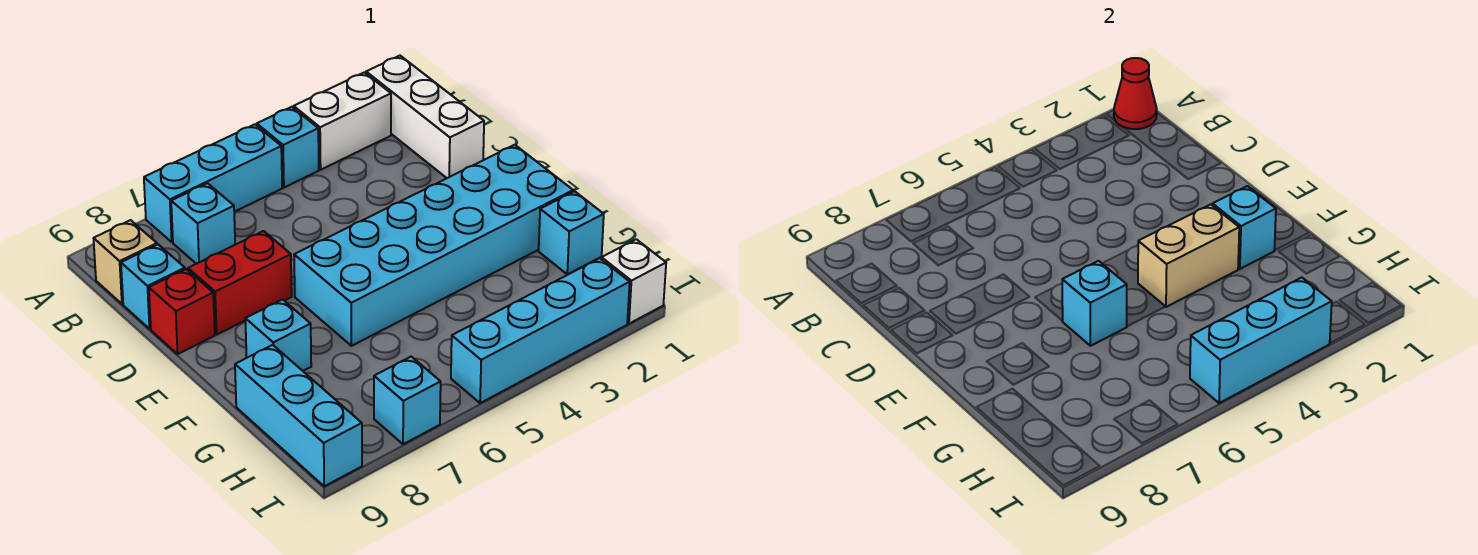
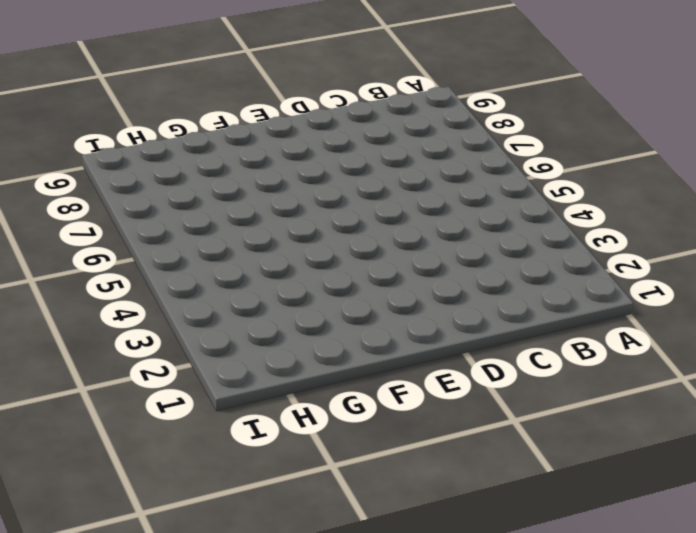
none -> white 1x3 brick [366,56,484,178]
none -> white 1x2 brick [294,72,391,170]
none -> cyan 1x1 brick [257,107,319,187]

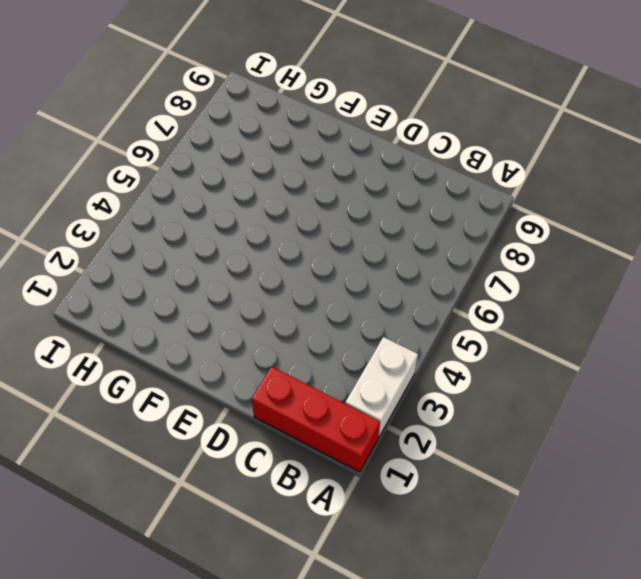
red 1x3 brick [252,367,380,472] -> white 1x3 brick [366,56,484,178]
none -> cyan 1x1 brick [257,107,319,187]
none -> cyan 1x3 brick [144,124,282,242]
none -> cyan 1x1 brick [171,183,235,264]

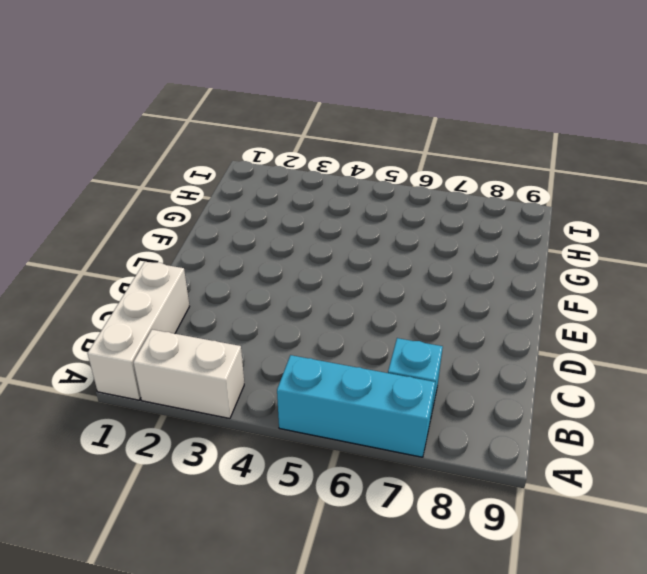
none -> cyan 1x1 brick [257,107,319,187]
none -> tan 1x1 brick [94,220,157,304]
none -> cyan 1x1 brick [121,244,185,329]

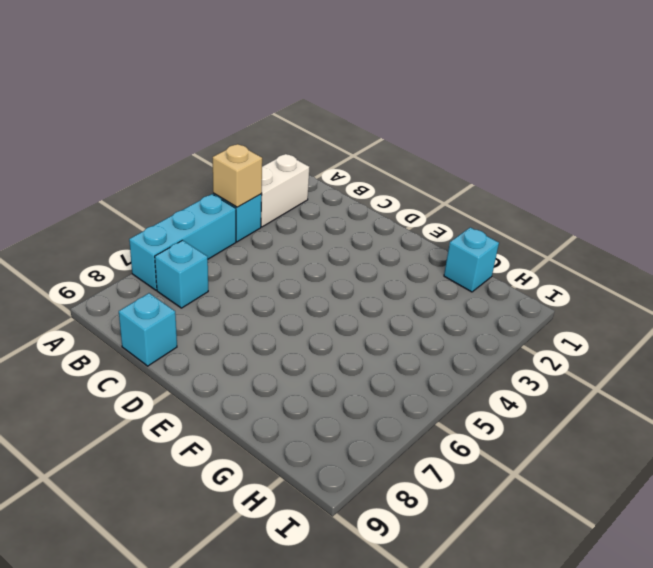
tan 1x1 brick [213,144,262,207] -> tan 1x1 brick moved to [94,220,157,304]
none -> white 1x3 brick [366,56,484,178]
none -> red 1x2 brick [188,231,292,334]
none -> red 1x1 brick [149,269,215,354]

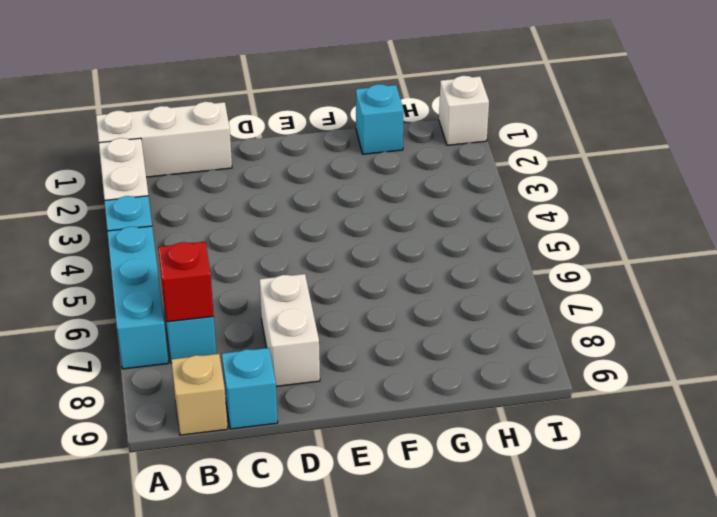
red 1x1 brick [158,242,214,322] -> red 1x1 brick moved to [149,269,215,354]
white 1x2 brick [259,274,320,386] -> red 1x2 brick [188,231,292,334]
none -> cyan 2x6 brick [294,145,573,346]
none -> cyan 1x1 brick [245,300,311,371]
none -> cyan 1x3 brick [235,345,362,486]

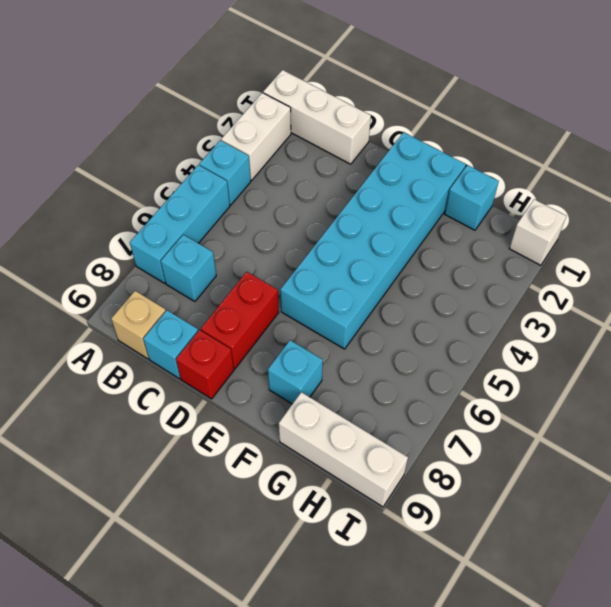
white 1x3 brick [279,392,408,507] -> cyan 1x3 brick [235,345,362,486]
none -> cyan 1x4 brick [451,258,630,403]
none -> cyan 1x1 brick [374,357,441,444]
none -> red 1x1 cone [1114,58,1157,129]

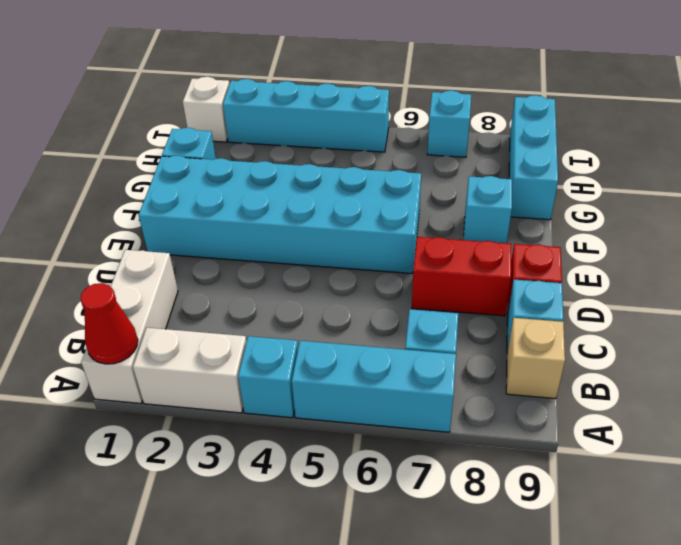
none -> cyan 1x1 brick [1213,186,1276,269]
none -> tan 1x2 brick [1138,204,1239,307]
none -> cyan 1x1 brick [1062,261,1127,346]

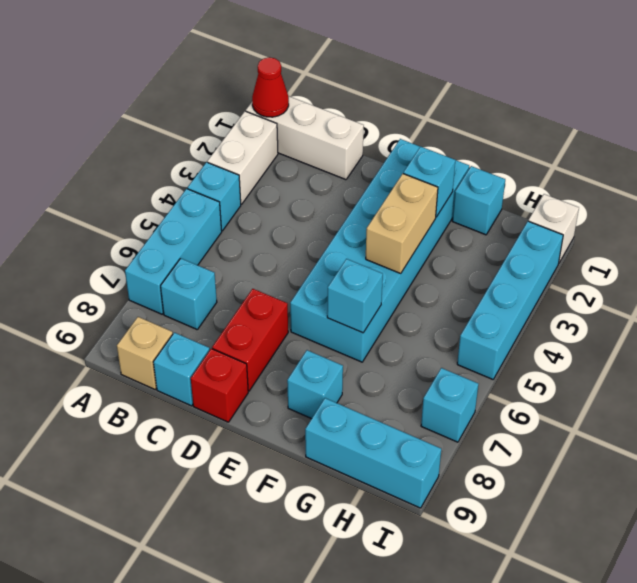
none -> cyan 1x3 brick [1190,278,1332,403]

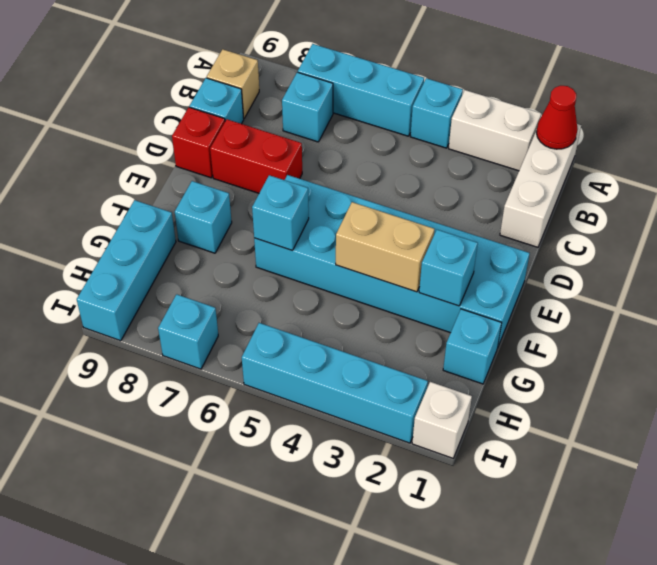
none -> cyan 1x3 brick [1190,278,1332,403]

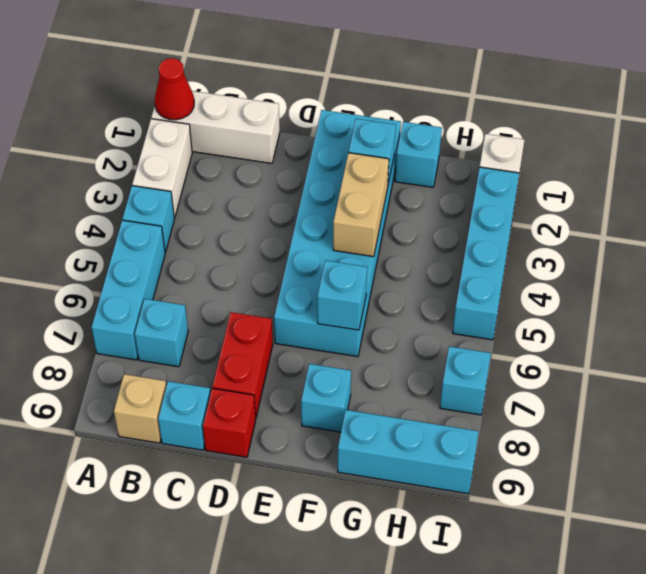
none -> cyan 1x3 brick [1190,278,1332,403]

